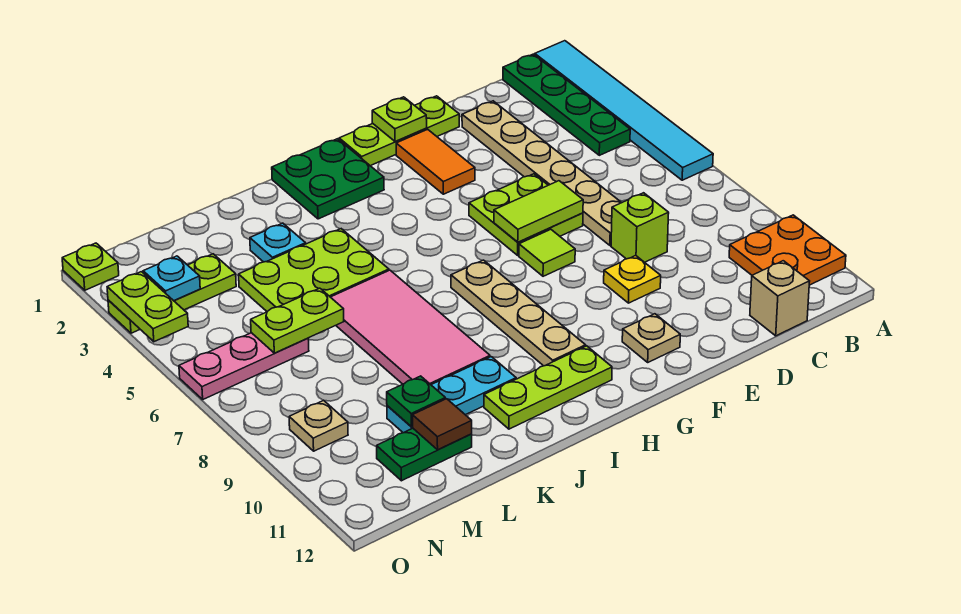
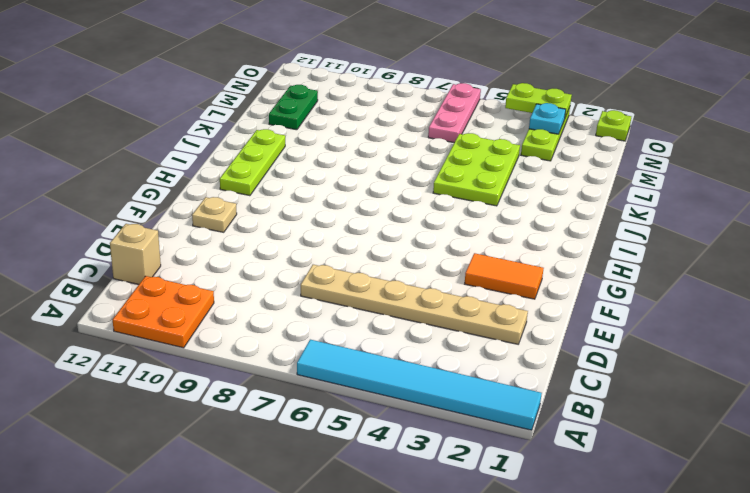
none -> green 1x4 plate [503,54,630,155]
none -> lime 1x1 brick [611,193,669,262]
none -> lime 1x3 plate [339,96,459,166]
none -> lime 2x2 plate [469,174,583,255]

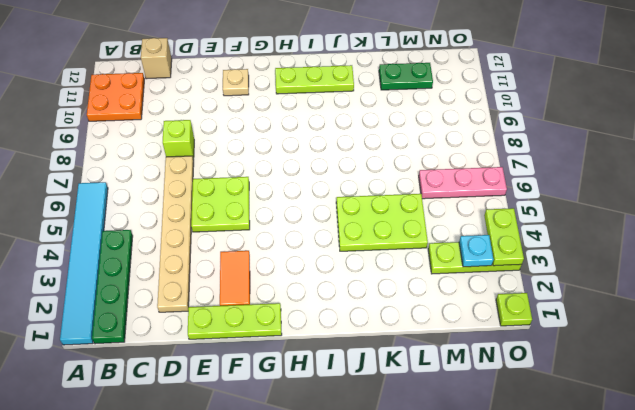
none -> yellow 1x1 plate [604,256,661,303]
none -> lime 1x1 tile [519,229,575,276]
none -> green 2x2 plate [272,139,384,219]
none -> tan 1x4 plate [451,260,586,366]

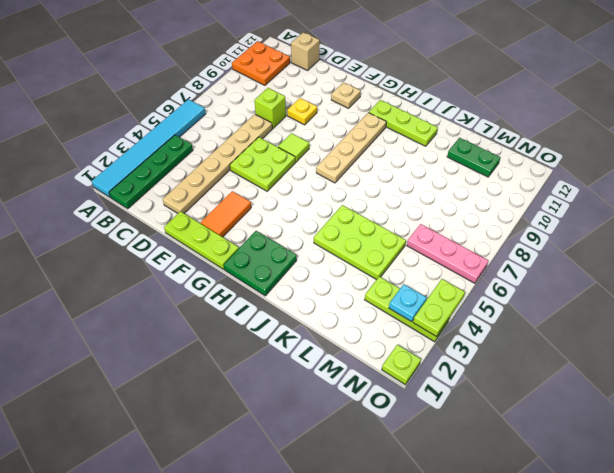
none -> pink 2x4 tile [331,270,490,385]
none -> cyan 1x3 plate [387,357,516,433]
none -> cyan 1x1 plate [250,223,306,262]
none -> tan 1x1 plate [289,400,348,451]

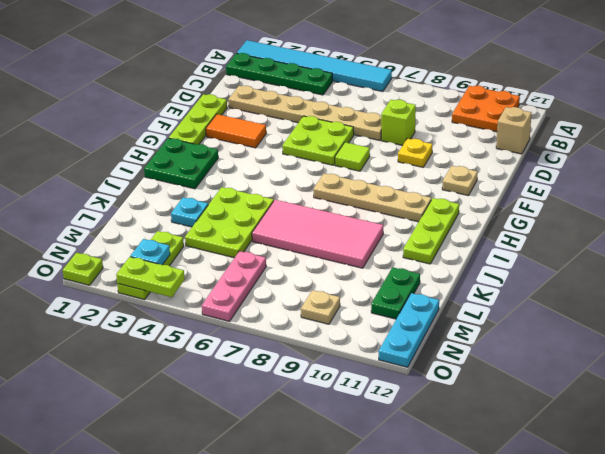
cyan 1x3 plate [379,293,439,367] -> cyan 1x3 plate moved to [387,357,516,433]
none -> lime 1x2 tile [494,181,583,242]
none -> lime 1x1 plate [372,97,427,142]
none -> lime 1x2 plate [251,288,344,353]
none -> green 1x1 plate [387,376,445,427]

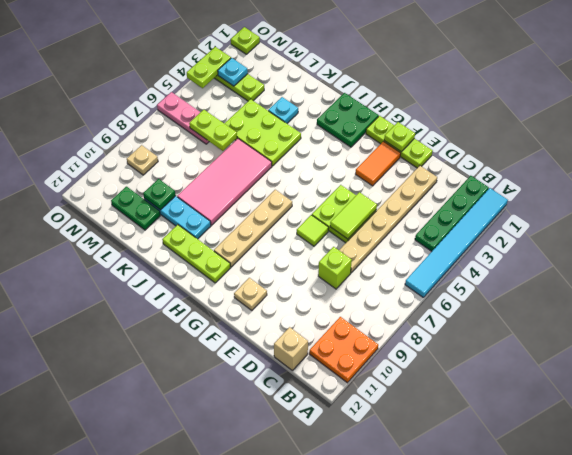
lime 1x2 tile [330,192,377,239] -> lime 1x2 tile turned to [494,181,583,242]
none -> yellow 1x1 plate [604,256,661,303]
none -> brown 1x1 tile [413,399,472,450]

